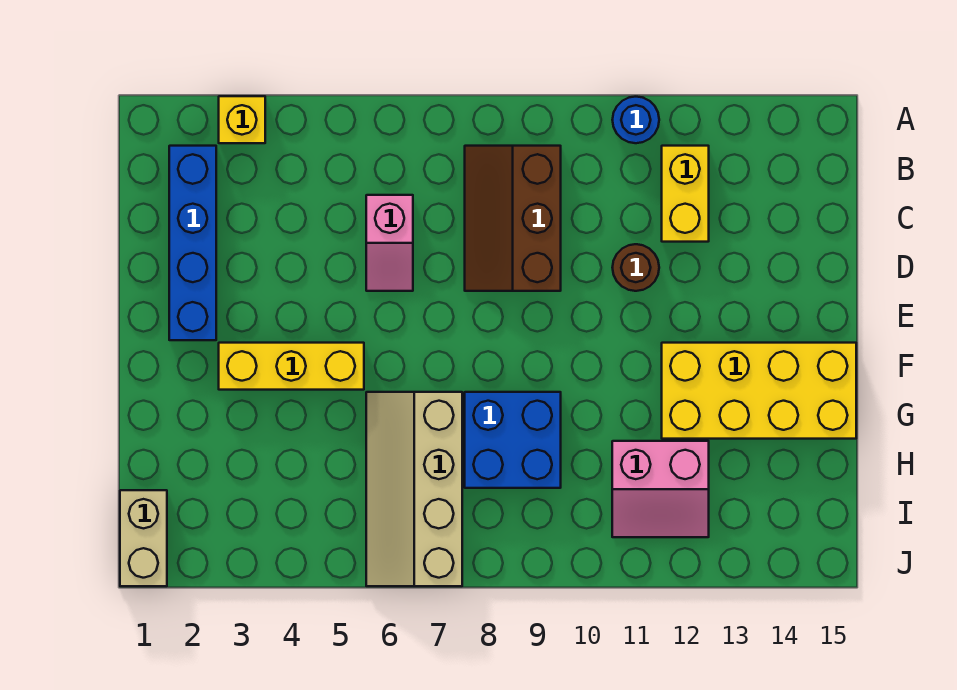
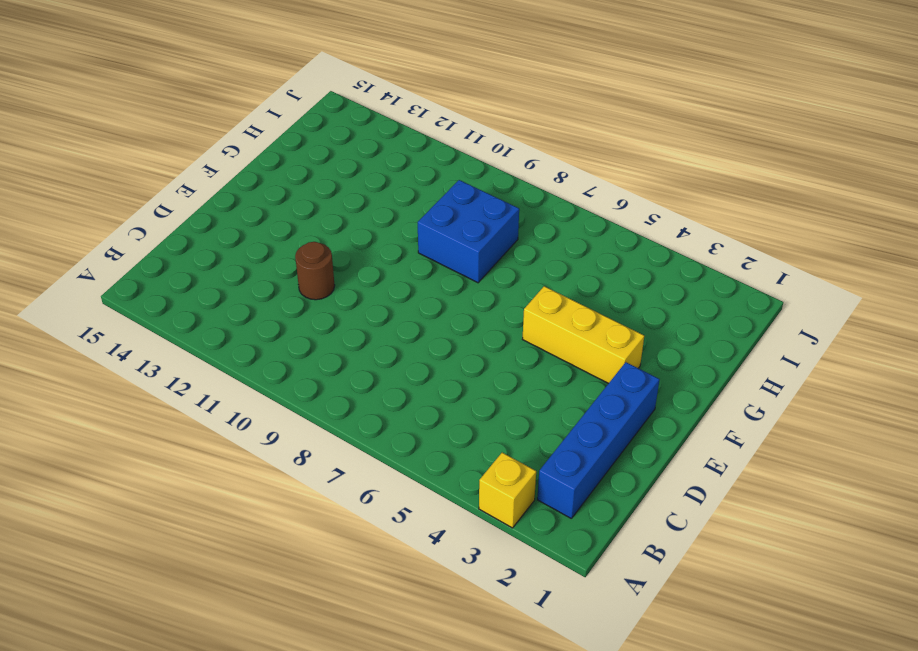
none -> blue 1x1 round brick [612,97,659,143]
none -> brown 2x3 slope [465,146,561,291]
none -> yellow 1x2 brick [662,146,709,242]

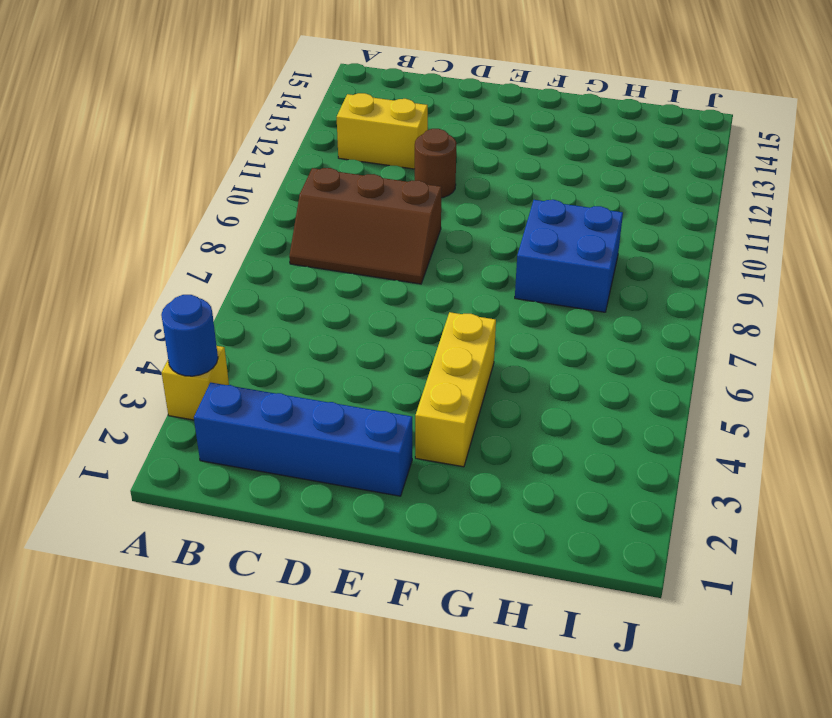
blue 1x1 round brick [161,295,218,376] -> blue 1x1 round brick moved to [612,97,659,143]
none -> pink 1x2 slope [366,195,413,291]
none -> yellow 2x4 brick [662,343,856,439]
none -> tan 2x4 slope [366,392,462,586]

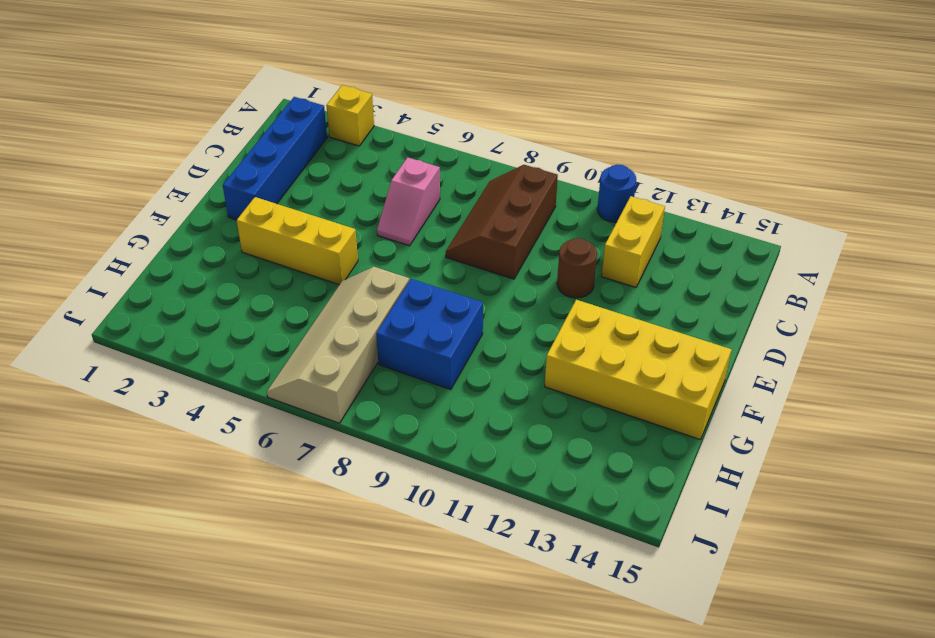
none -> pink 2x2 slope [612,441,709,537]
none -> tan 1x2 brick [120,490,167,586]

